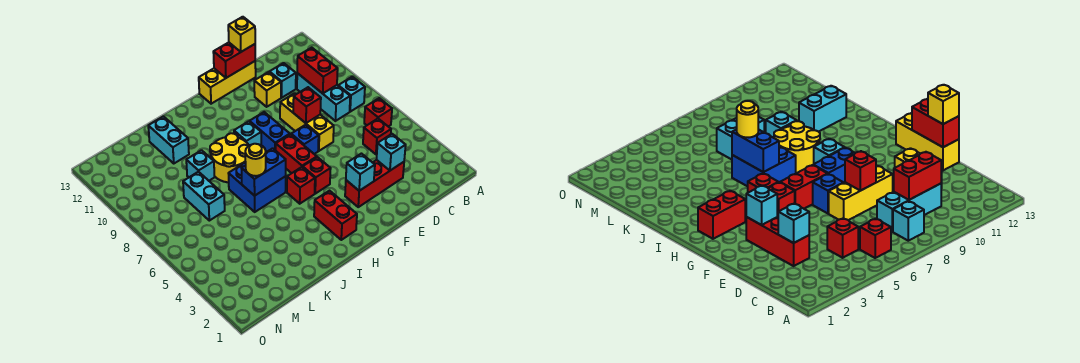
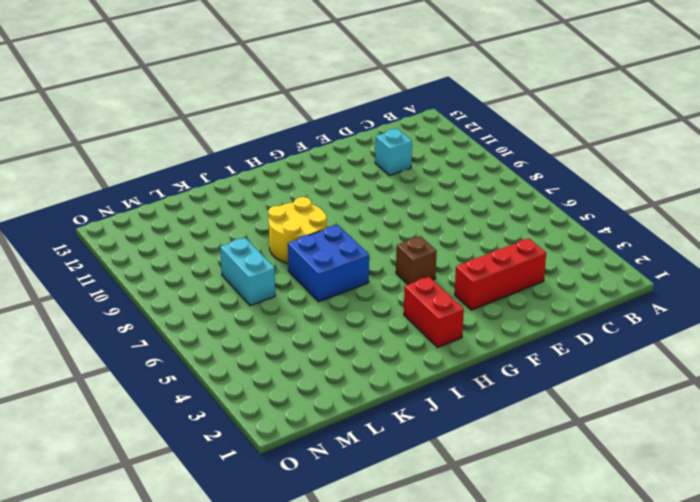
brown 1x1 brick [396,236,437,284] -> red 1x1 brick [303,157,331,194]
none -> red 1x1 brick [364,98,392,127]
none -> cyan 1x1 brick [338,77,365,112]
none -> red 1x1 brick [363,119,391,154]

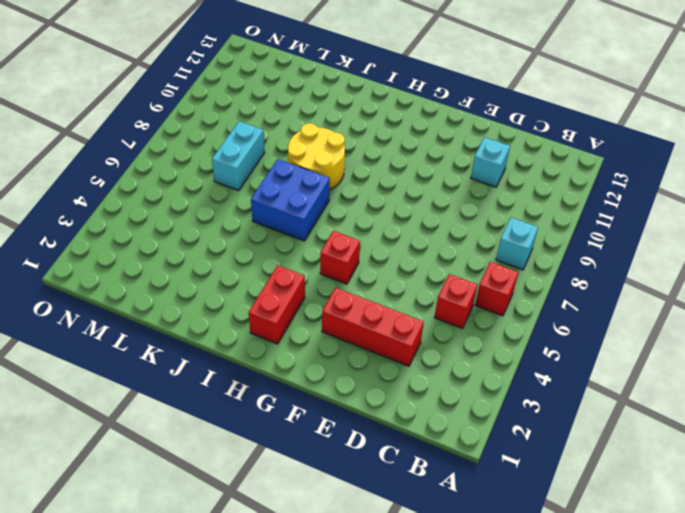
none -> cyan 1x3 brick [297,73,350,121]
none -> yellow 1x3 brick [280,93,334,151]
none -> yellow 1x1 brick [254,72,281,107]

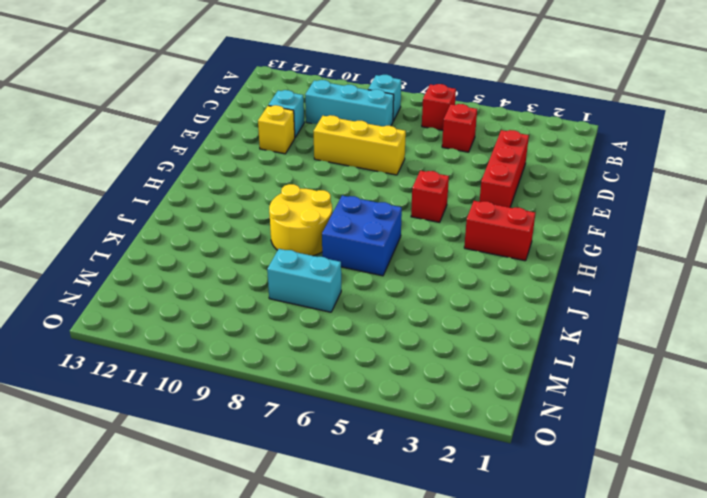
none -> yellow 1x3 brick [199,61,256,104]
none -> blue 1x1 brick [291,125,319,154]
none -> red 1x2 brick [276,134,317,173]

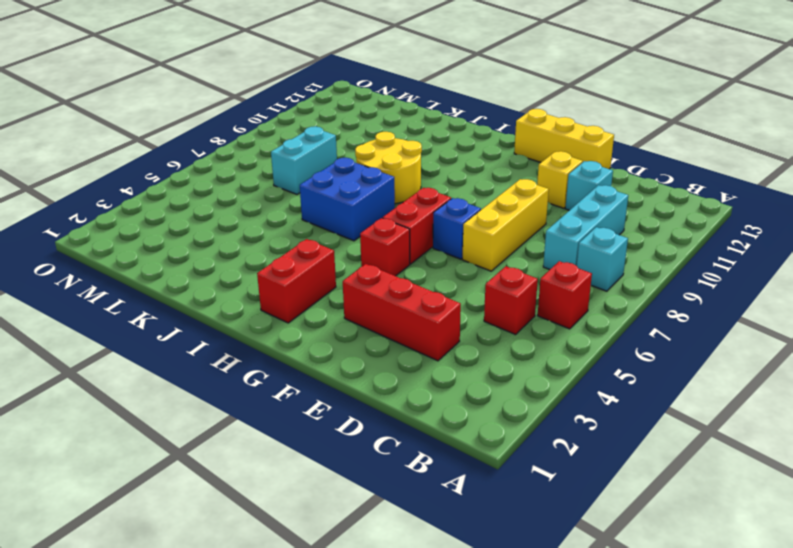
none -> blue 1x2 brick [250,112,290,152]
none -> red 1x1 brick [287,167,315,204]
none -> cyan 1x1 brick [234,121,261,146]

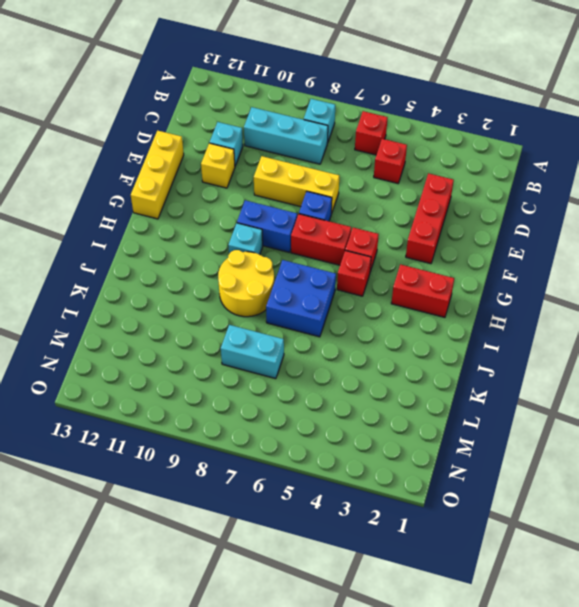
none -> cyan 1x1 brick [186,150,214,181]
none -> cyan 1x2 brick [148,117,189,164]
none -> red 1x2 brick [297,48,338,93]

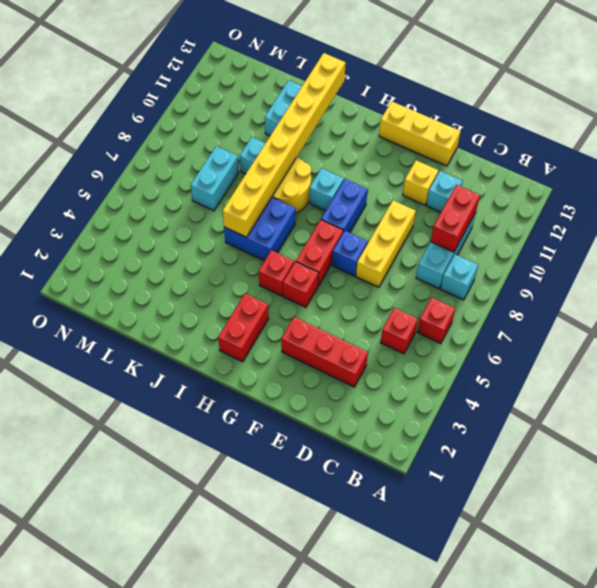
yellow 1x8 brick [223,53,346,237] -> blue 1x2 brick [241,148,286,196]
none -> cyan 1x1 brick [377,134,406,170]
none -> red 1x1 brick [293,87,321,123]
none -> red 1x2 brick [213,42,255,78]

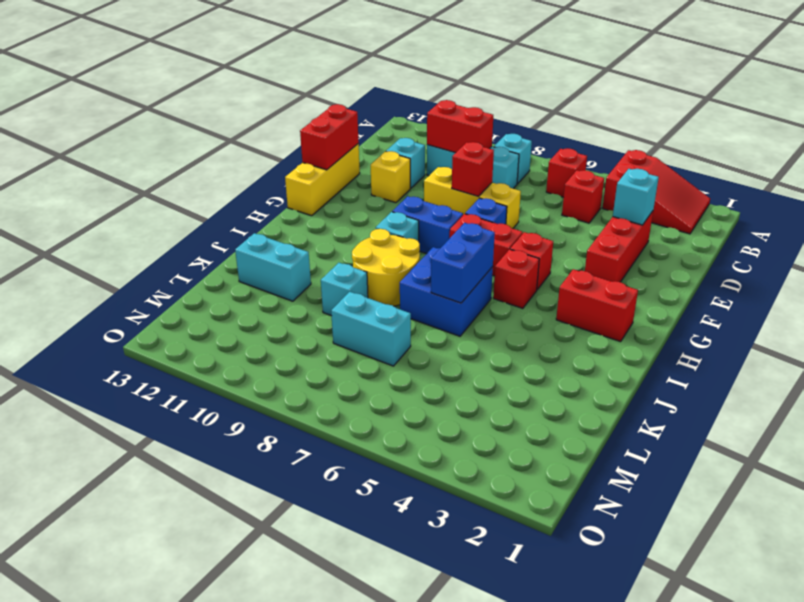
red 2x3 slope [603,150,710,234] -> none
none -> cyan 1x1 brick [346,154,375,191]
none -> yellow 1x1 brick [228,17,255,52]
none -> yellow 1x1 round brick [245,144,266,176]

